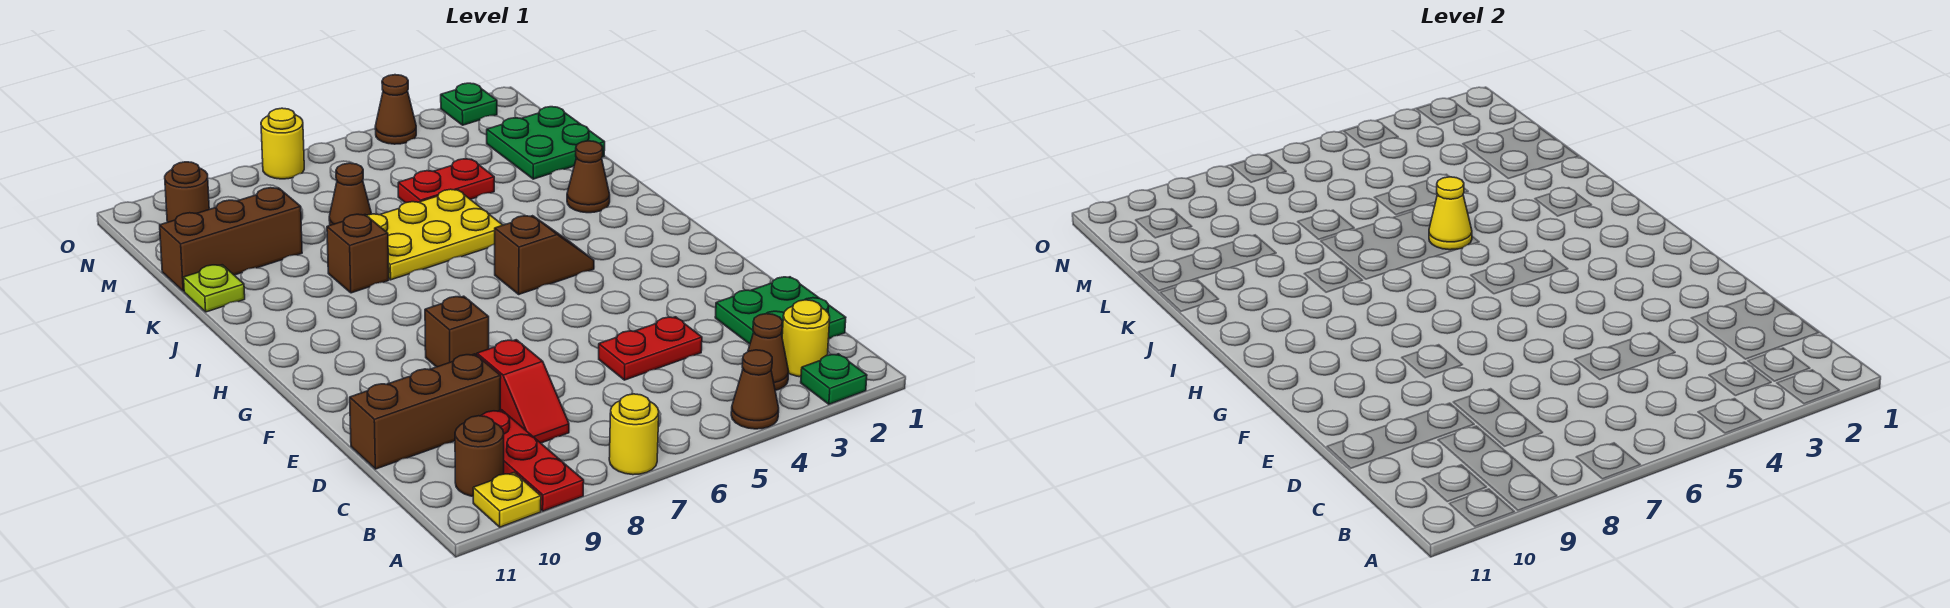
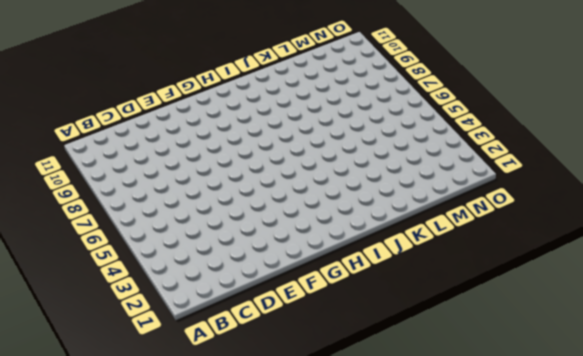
none -> green 1x1 plate [801,354,867,404]
none -> brown 1x1 cone [731,350,779,429]
none -> yellow 1x1 round brick [609,394,659,475]

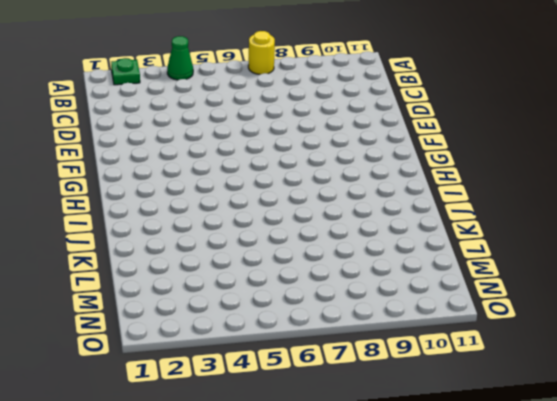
green 1x1 cone [167,36,193,80] -> brown 1x1 cone [731,350,779,429]
none -> red 1x3 plate [481,410,584,511]
none -> yellow 1x1 plate [473,473,541,527]
none -> yellow 1x1 round brick [782,300,830,377]

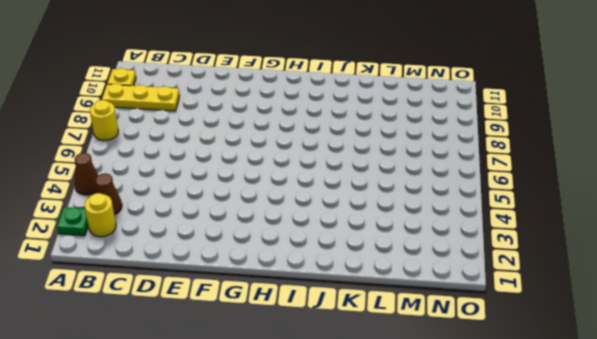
yellow 1x3 plate [102,84,180,111] -> red 1x3 plate [481,410,584,511]
none -> brown 1x1 round brick [455,416,504,496]
none -> green 2x2 plate [715,277,846,344]
none -> red 1x2 slope [477,340,569,443]

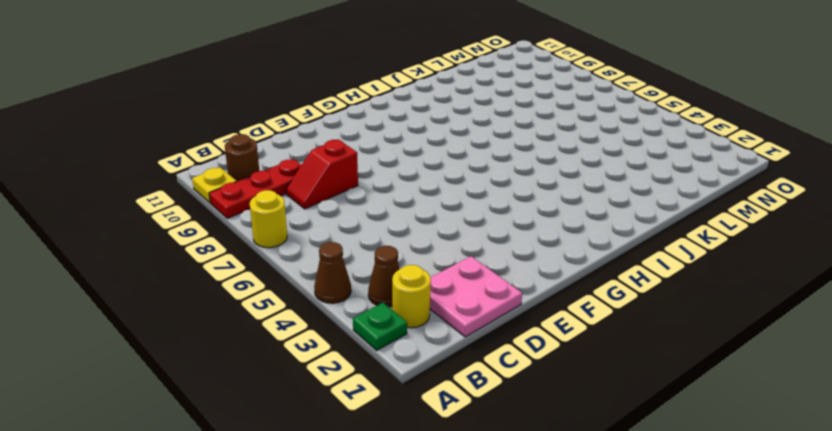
pink 2x2 plate [430,256,522,337] -> green 2x2 plate [715,277,846,344]
none -> red 1x2 plate [599,317,702,380]
none -> brown 1x3 brick [350,354,501,469]
none -> brown 1x1 brick [425,296,489,367]

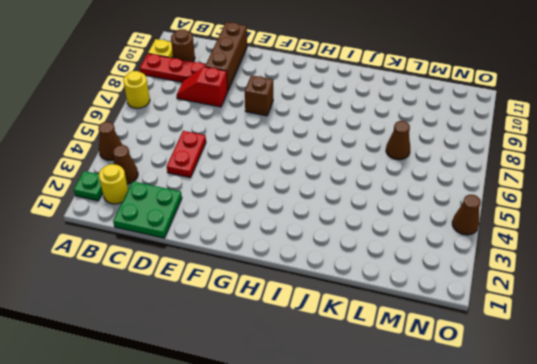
none -> brown 1x2 slope [495,216,594,294]
none -> brown 1x1 cone [567,141,610,213]
none -> yellow 2x3 plate [366,189,502,280]

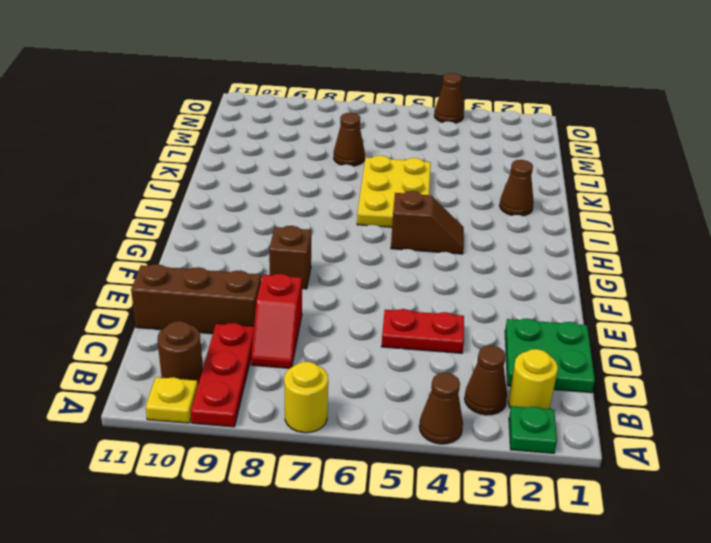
yellow 2x3 plate [357,156,431,227] -> yellow 2x3 plate turned to [366,189,502,280]
none -> brown 1x1 brick [327,214,389,293]
none -> lime 1x1 plate [183,265,245,312]
none -> green 2x2 plate [487,107,605,179]

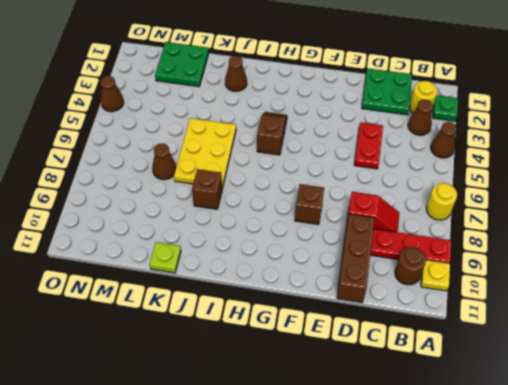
none -> red 1x2 plate [398,159,494,203]
none -> brown 1x3 brick [160,188,302,291]
none -> brown 1x1 round brick [165,162,209,222]

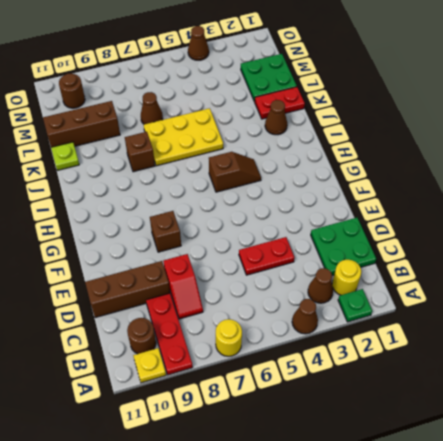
red 1x2 plate [255,87,305,119] -> red 1x2 plate moved to [398,159,494,203]
none -> green 1x1 plate [441,83,497,125]
none -> yellow 1x1 round brick [261,108,304,179]
none -> yellow 1x1 cone [1429,177,1472,250]

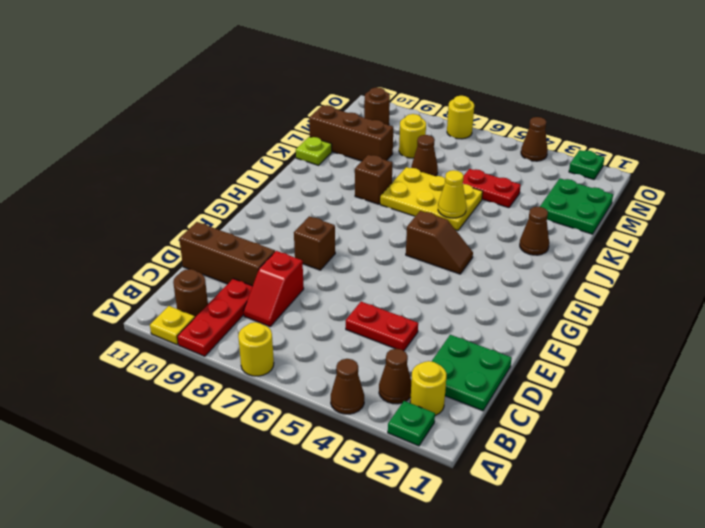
yellow 1x1 round brick [399,114,426,158] -> none

